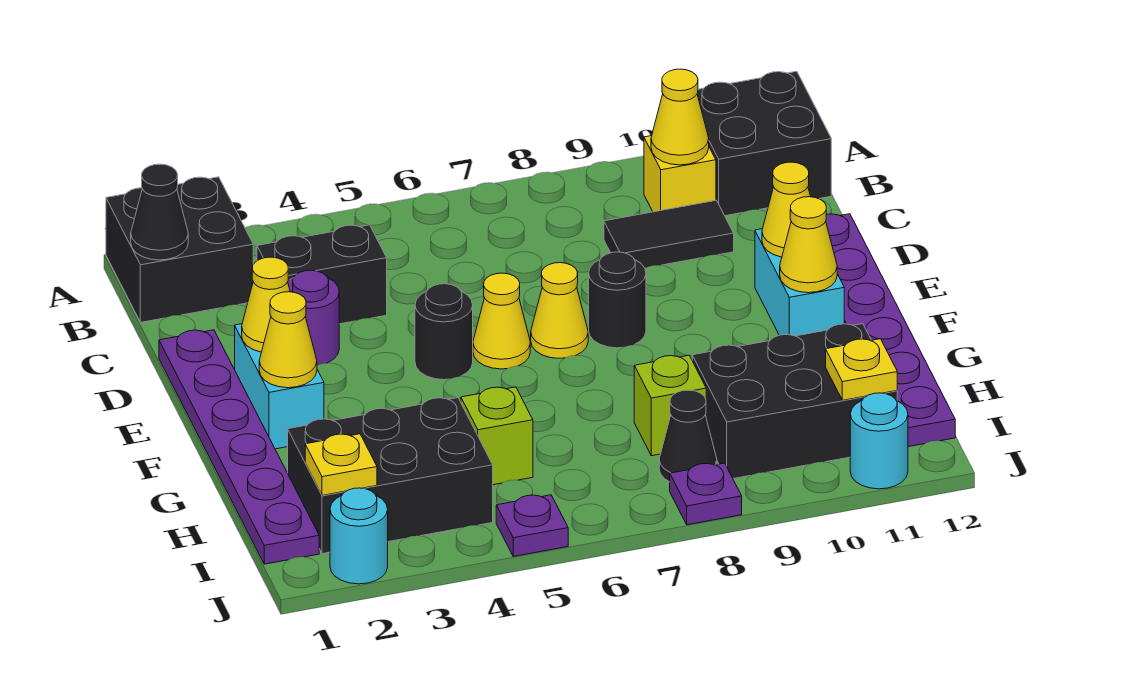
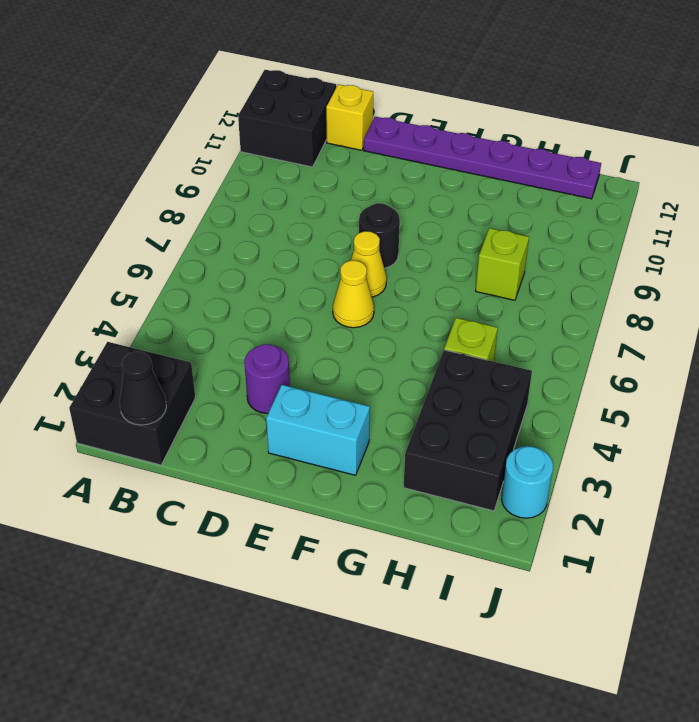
yellow 1x1 brick [326,84,373,150] -> yellow 1x1 brick moved to [644,136,716,212]
none -> black 1x2 brick [257,225,387,324]
none -> black 1x2 tile [604,200,734,268]
none -> purple 1x6 plate [159,330,319,564]
none -> black 1x1 round brick [415,284,473,380]

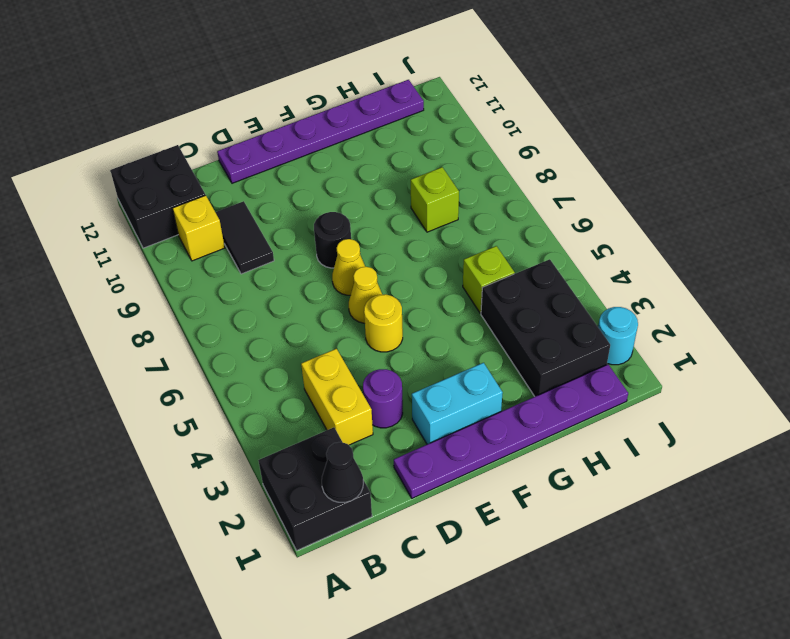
yellow 1x2 brick [301,349,373,445] -> black 1x2 brick [257,225,387,324]
yellow 1x1 round brick [364,294,403,352] -> black 1x1 round brick [415,284,473,380]
none -> cyan 1x2 brick [755,229,844,336]
none -> black 2x3 brick [692,324,897,479]
none -> black 1x1 cone [659,390,717,482]
none -> purple 1x1 plate [496,495,568,556]

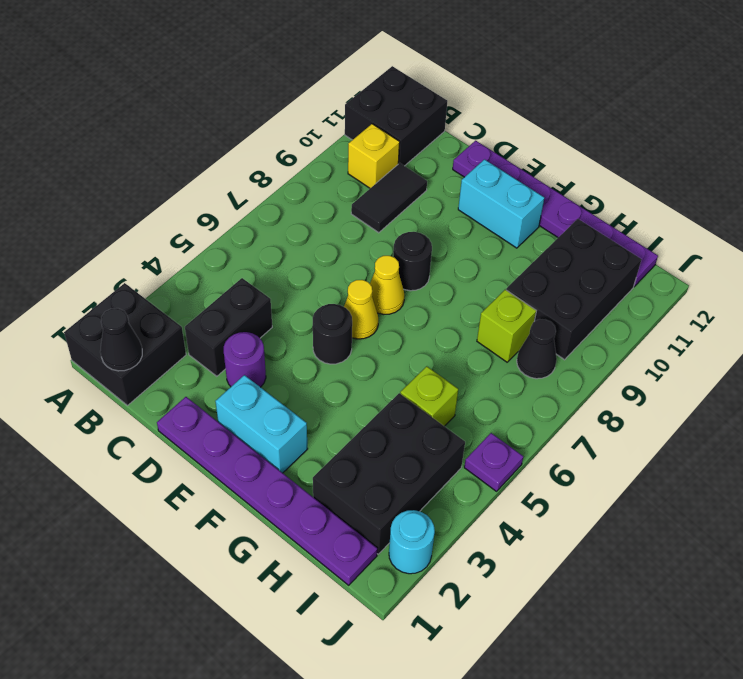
none -> purple 1x1 plate [670,463,742,525]
none -> cyan 1x1 round brick [850,393,908,489]
none -> yellow 1x1 cone [651,69,709,165]
none -> yellow 1x1 cone [242,257,290,352]

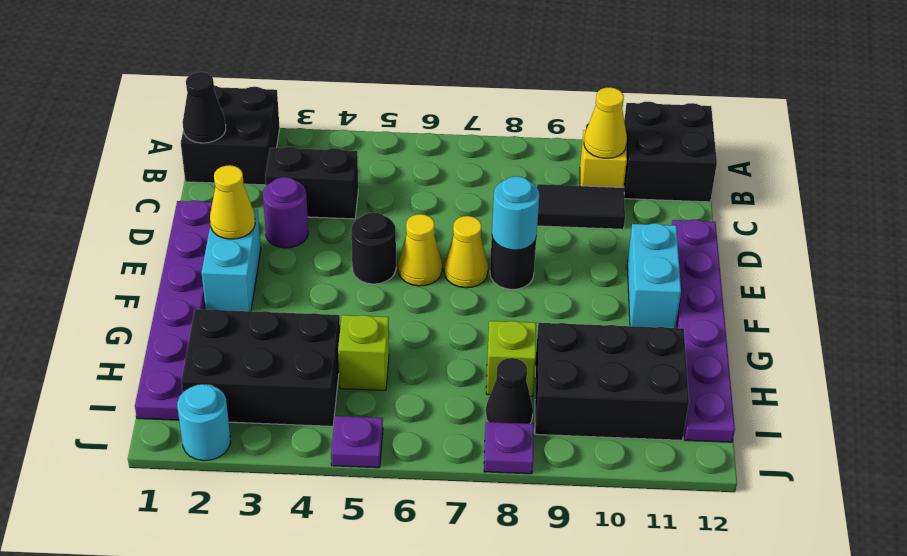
cyan 1x1 round brick [492,176,539,250] -> cyan 1x1 round brick moved to [850,393,908,489]
none -> yellow 1x1 cone [762,162,811,257]
none -> yellow 1x1 cone [259,292,317,388]
none -> yellow 1x1 cone [780,197,837,293]
none -> yellow 1x1 plate [305,434,377,495]

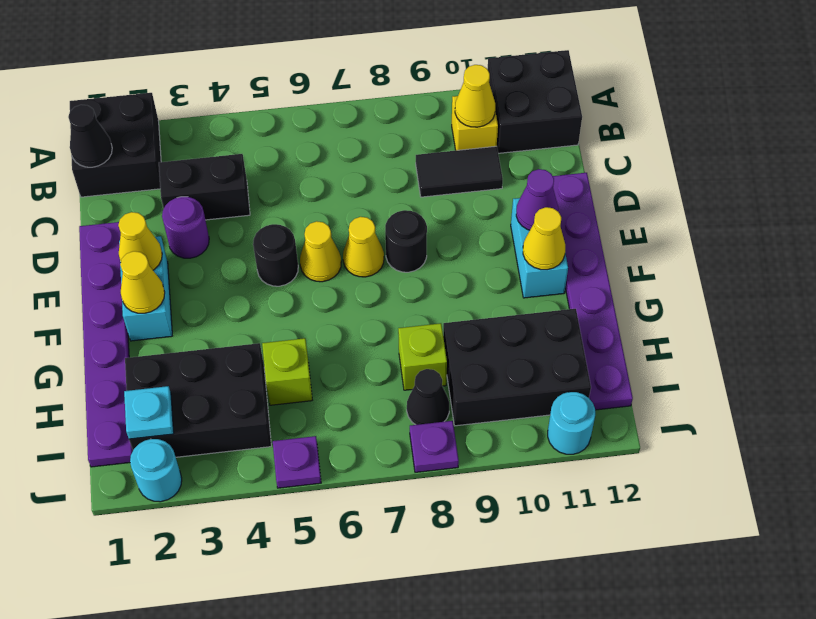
purple 1x1 cone [516,169,558,230] -> yellow 1x1 cone [762,162,811,257]
cyan 1x1 plate [124,386,174,439] -> yellow 1x1 plate [305,434,377,495]
none -> yellow 1x1 plate [826,339,897,400]

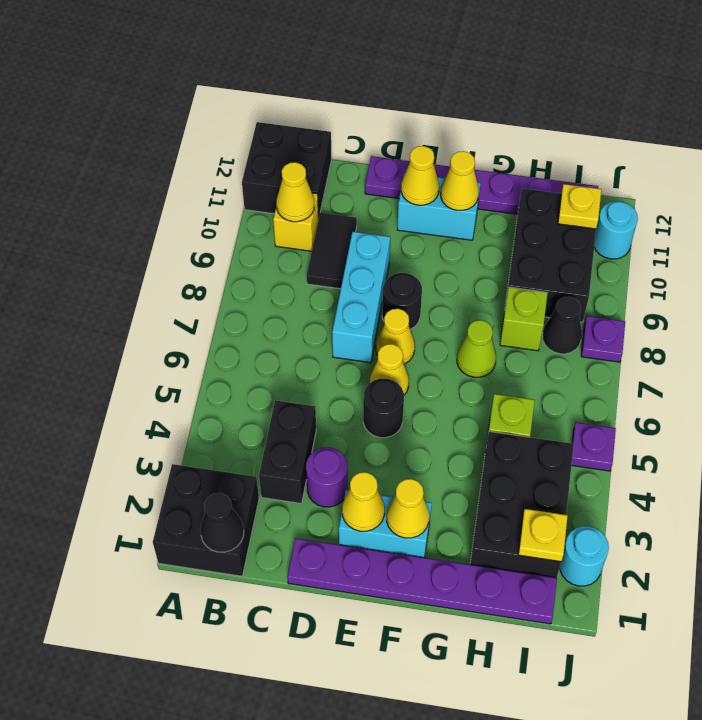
cyan 1x3 brick [332,232,390,363] -> none
lime 1x1 cone [457,320,496,377] -> none

